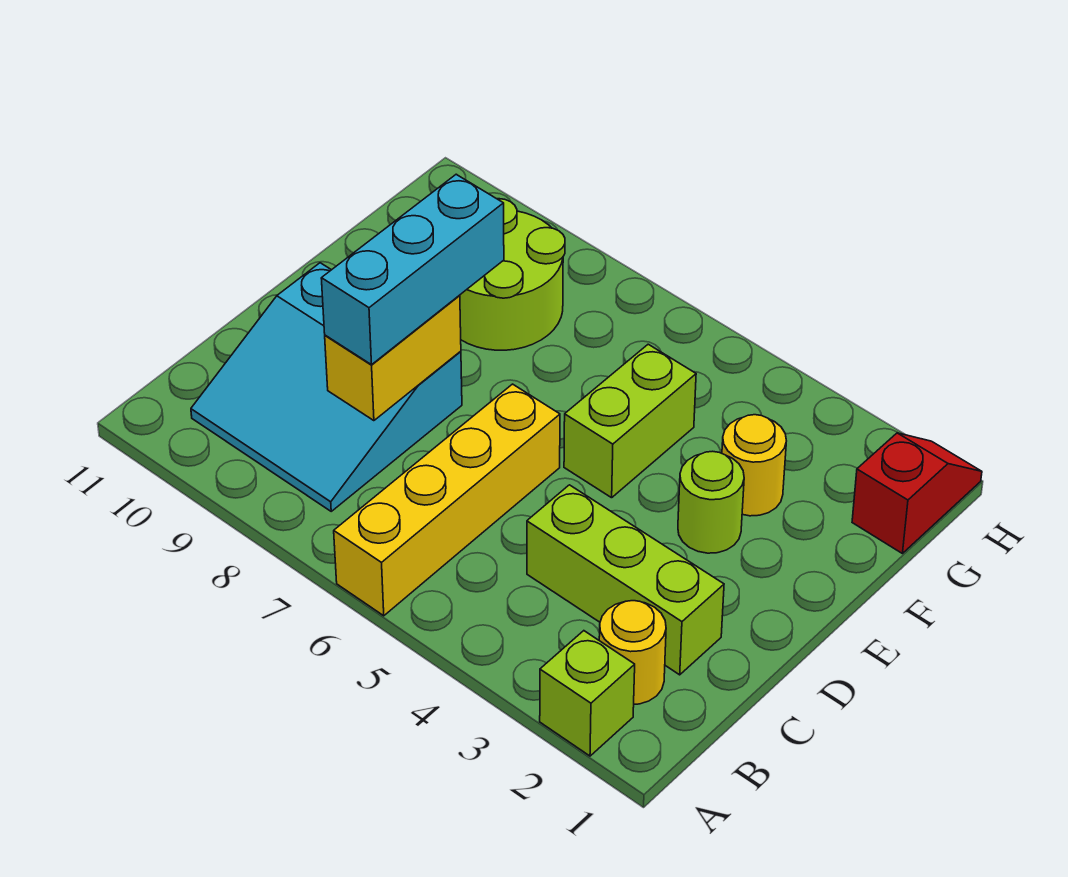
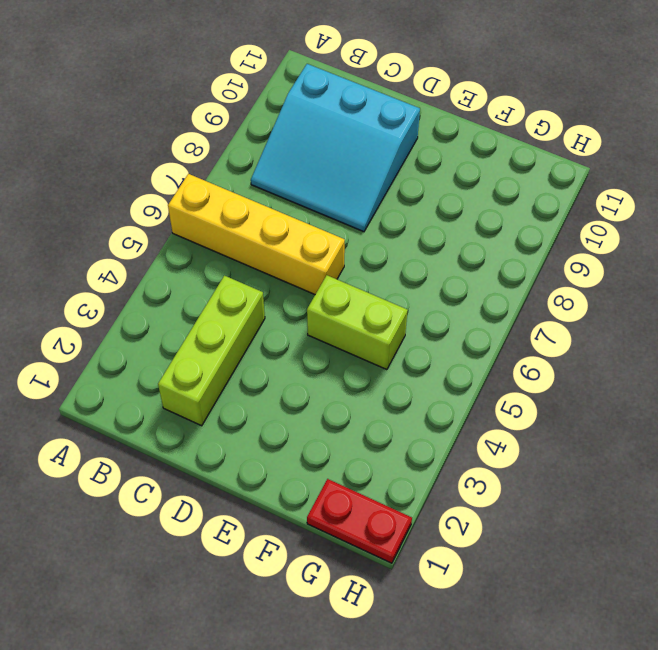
cyan 3x3 slope [251,64,420,232] -> cyan 3x3 slope turned to [191,263,462,511]
red 1x2 plate [307,479,412,563] -> red 1x2 slope [852,433,982,553]
none -> lime 1x1 brick [540,631,635,756]
none -> yellow 1x1 round brick [599,601,666,704]
none -> lime 1x1 round brick [678,451,744,553]

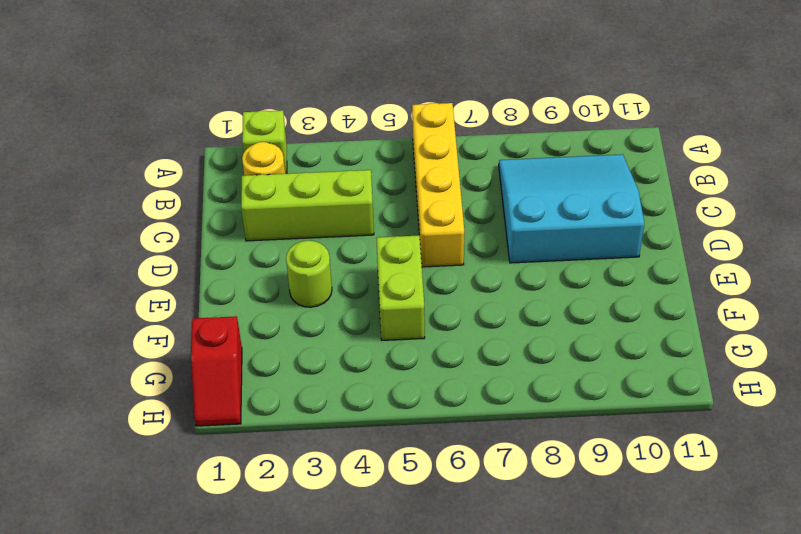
none -> yellow 1x1 round brick [722,415,786,516]
none -> lime 2x2 round brick [460,199,565,350]
none -> yellow 1x2 brick [325,295,461,421]

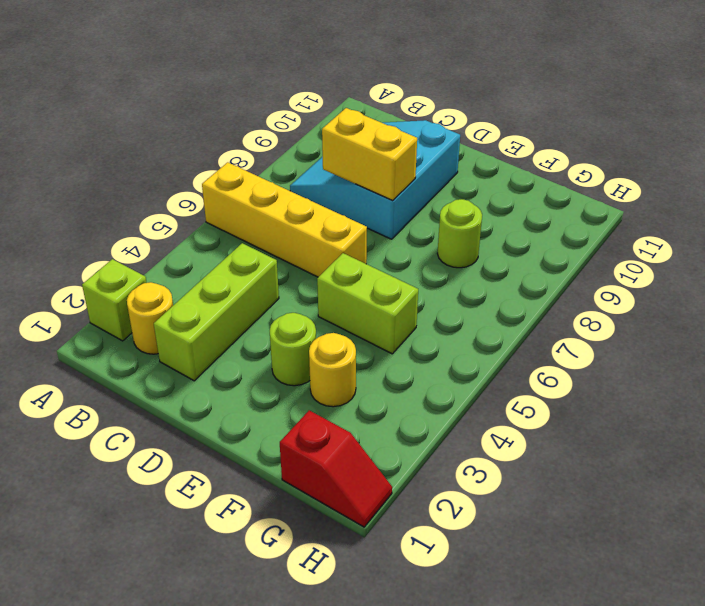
lime 1x1 round brick [437,199,482,268] -> lime 2x2 round brick [460,199,565,350]
none -> cyan 1x3 brick [321,174,504,365]

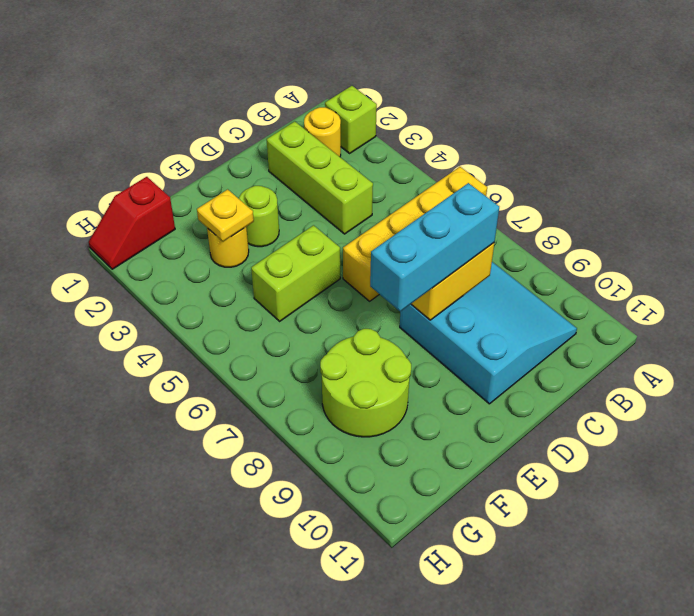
yellow 1x1 plate [197,189,254,242] -> none

